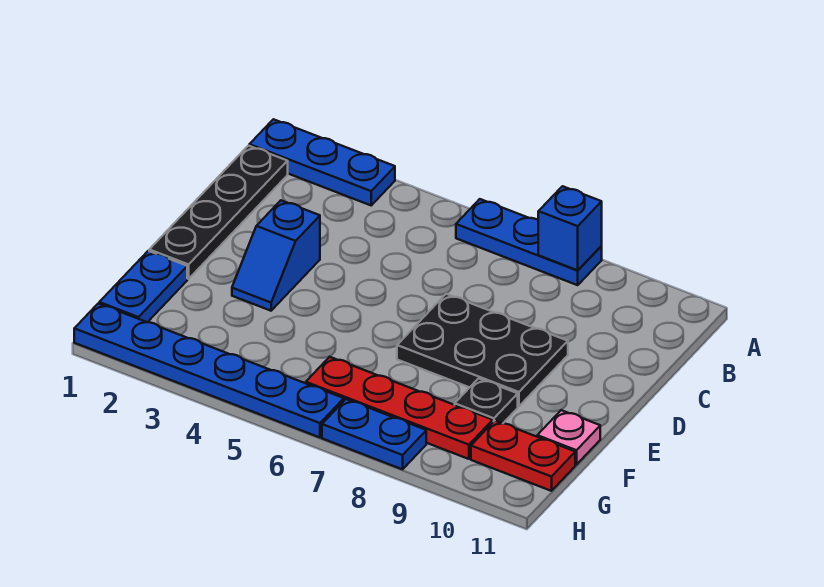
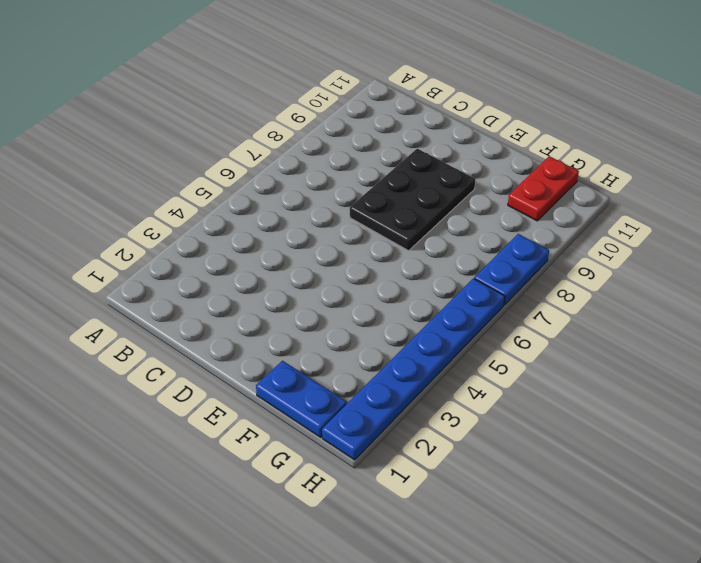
none -> blue 1x3 plate [249,119,395,205]
none -> blue 1x3 plate [456,199,602,285]
none -> black 1x4 plate [149,146,288,279]

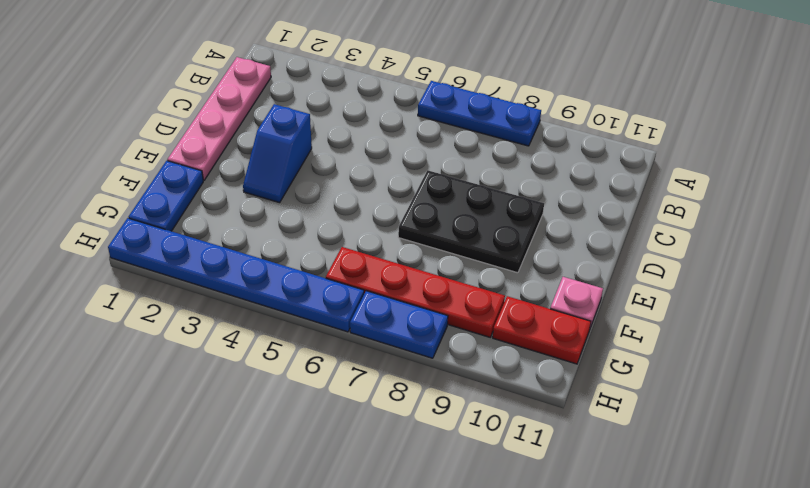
pink 1x4 plate [167,57,271,180] -> black 1x4 plate [149,146,288,279]
none -> blue 1x3 plate [249,119,395,205]
none -> black 1x1 plate [455,378,518,424]
none -> blue 1x1 brick [538,186,602,270]

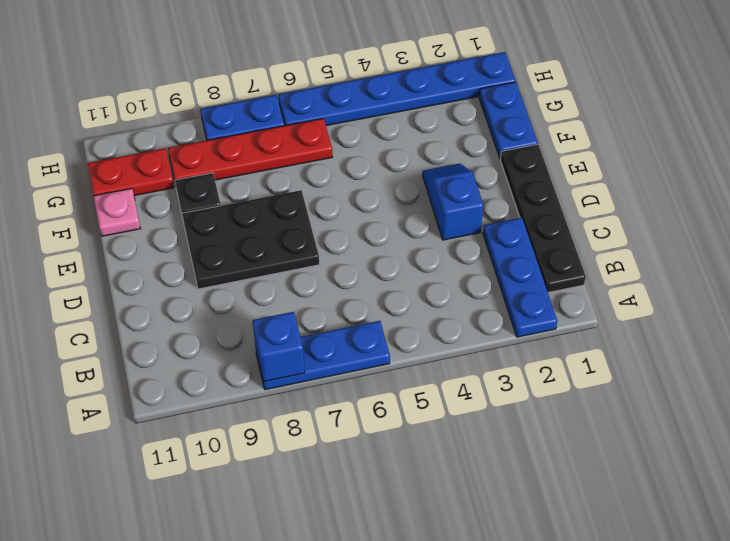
blue 1x3 plate [483,218,557,337] -> blue 1x3 plate turned to [249,119,395,205]

